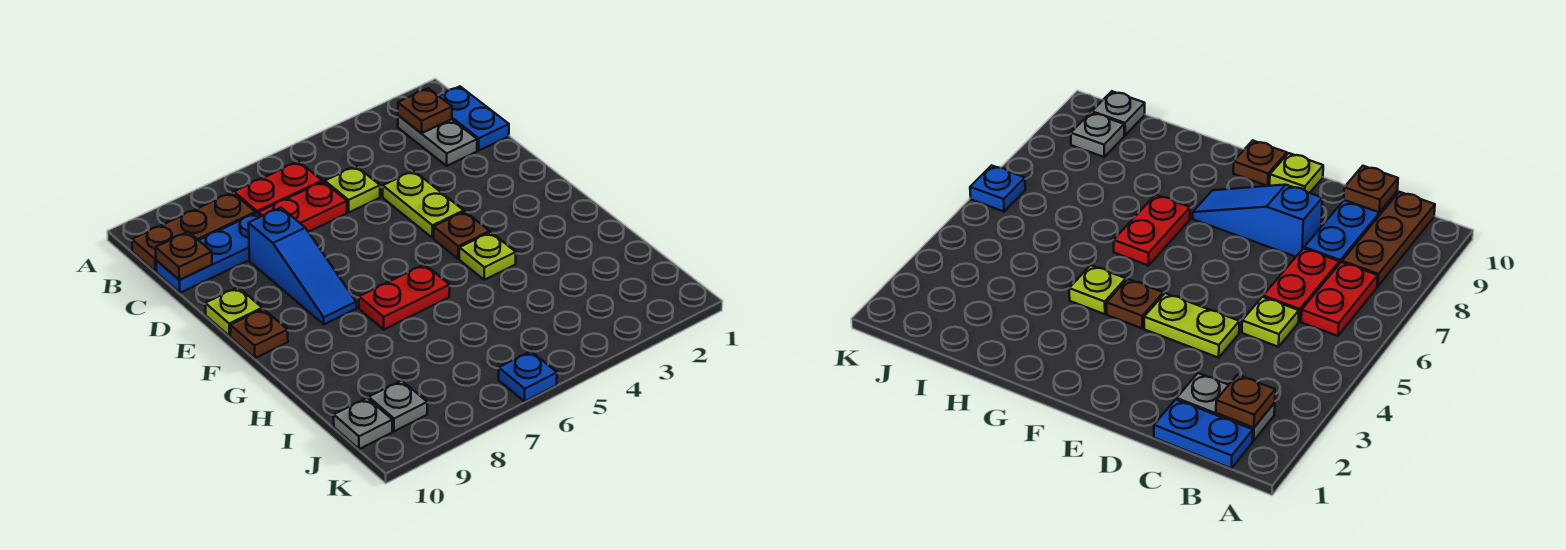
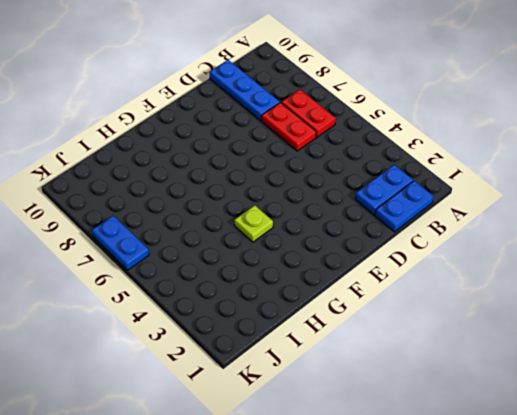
blue 1x2 plate [355,165,413,215] -> grey 1x2 plate [398,115,477,166]
blue 1x2 plate [92,216,149,270] -> blue 1x1 plate [499,351,557,401]
none -> brown 1x3 plate [132,193,256,272]
none -> lime 1x1 plate [325,166,380,212]
none -> lime 1x2 plate [383,171,464,238]

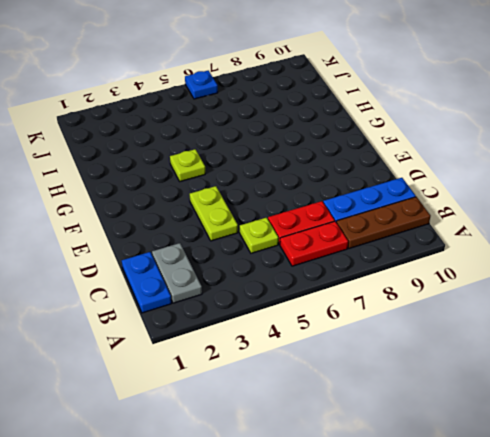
none -> blue 1x3 slope [249,208,356,324]
none -> lime 1x1 plate [205,287,262,336]
none -> brown 1x1 plate [434,212,490,259]

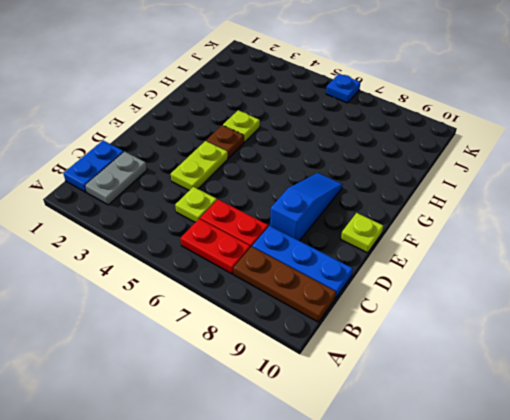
none -> brown 1x1 plate [230,309,288,358]
none -> red 1x2 plate [359,264,450,329]
none -> grey 1x1 plate [369,380,427,431]

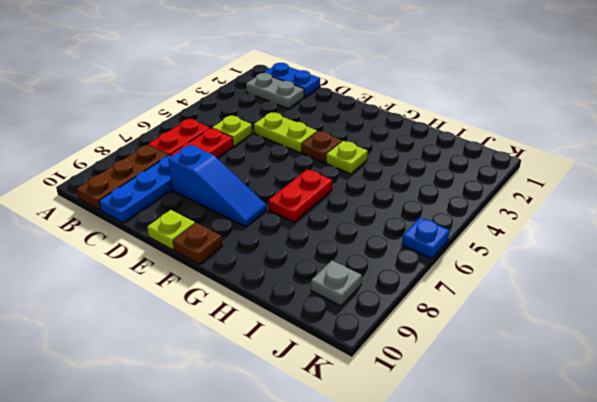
none -> grey 1x1 plate [334,398,392,449]
none -> brown 1x1 plate [398,88,452,133]
none -> brown 1x1 plate [156,232,212,280]

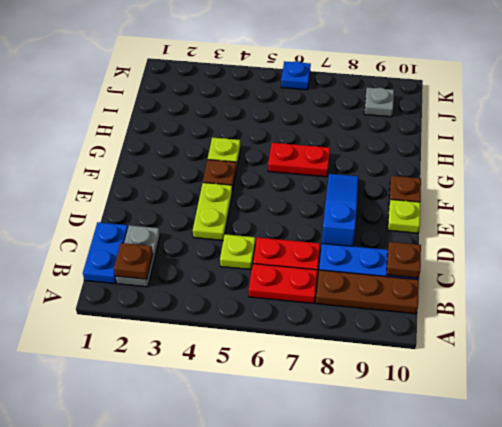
none -> grey 1x1 plate [334,398,392,449]

